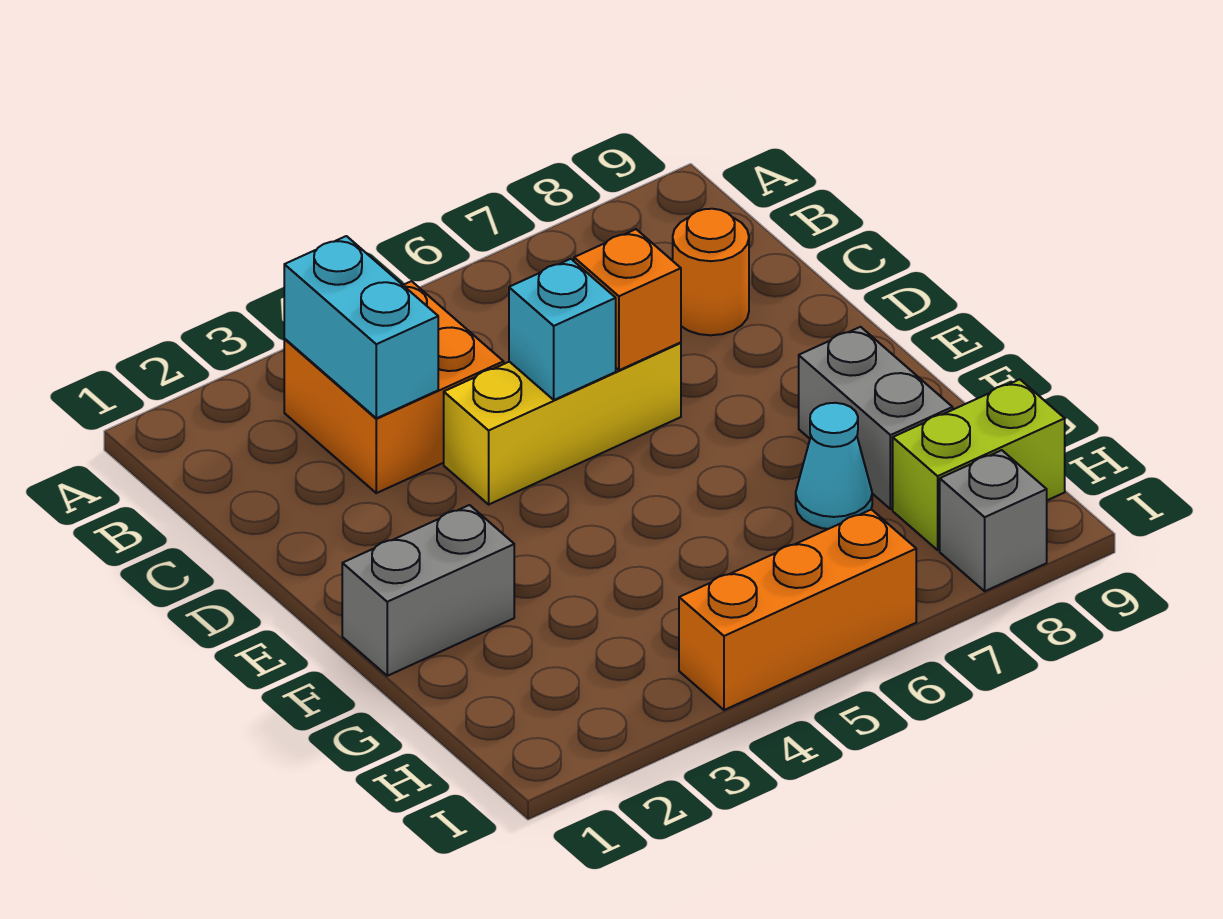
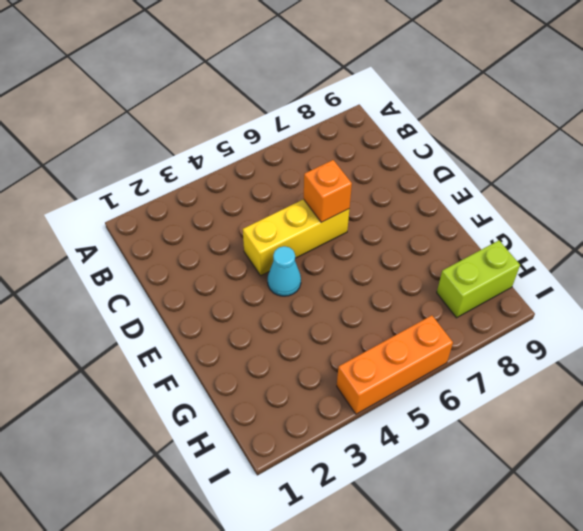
cyan 1x1 cone [268,246,301,296] -> cyan 1x1 cone moved to [796,403,872,529]
none -> orange 2x2 brick [284,281,504,493]
none -> orange 1x1 round brick [673,209,749,335]
none -> grey 1x2 brick [342,505,514,676]

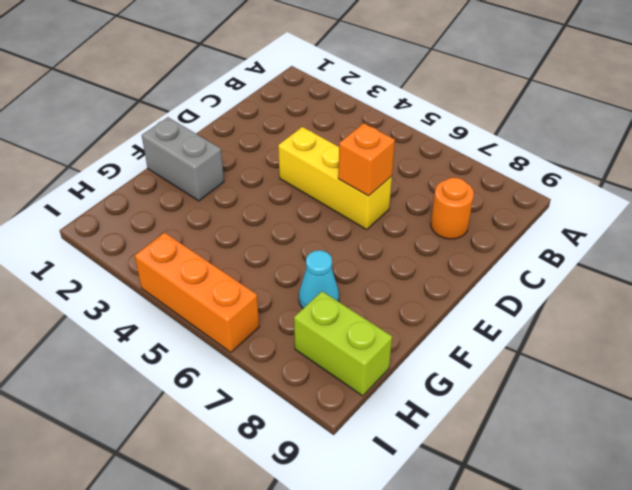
none -> orange 2x2 brick [284,281,504,493]
none -> grey 1x2 brick [799,327,953,509]
none -> grey 1x1 brick [940,450,1047,591]

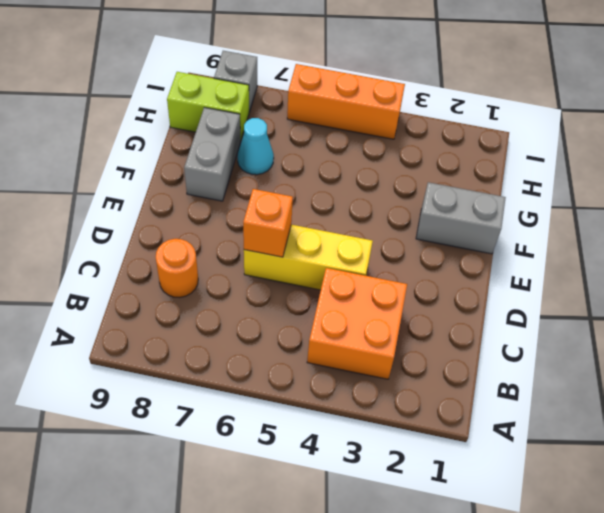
none -> cyan 1x2 brick [284,236,438,418]
none -> cyan 1x1 brick [509,259,616,400]

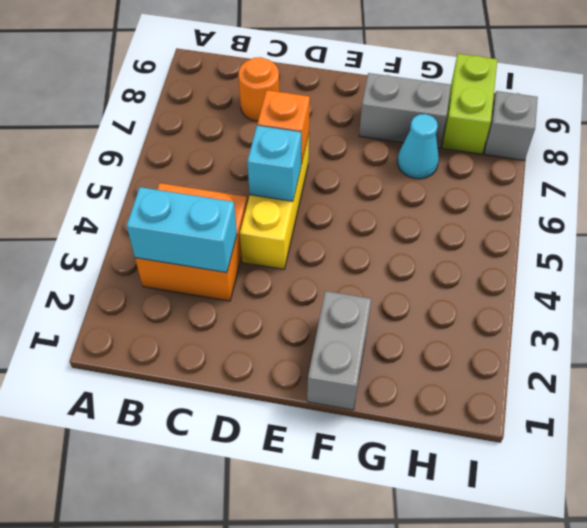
none -> orange 1x3 brick [679,509,916,710]

